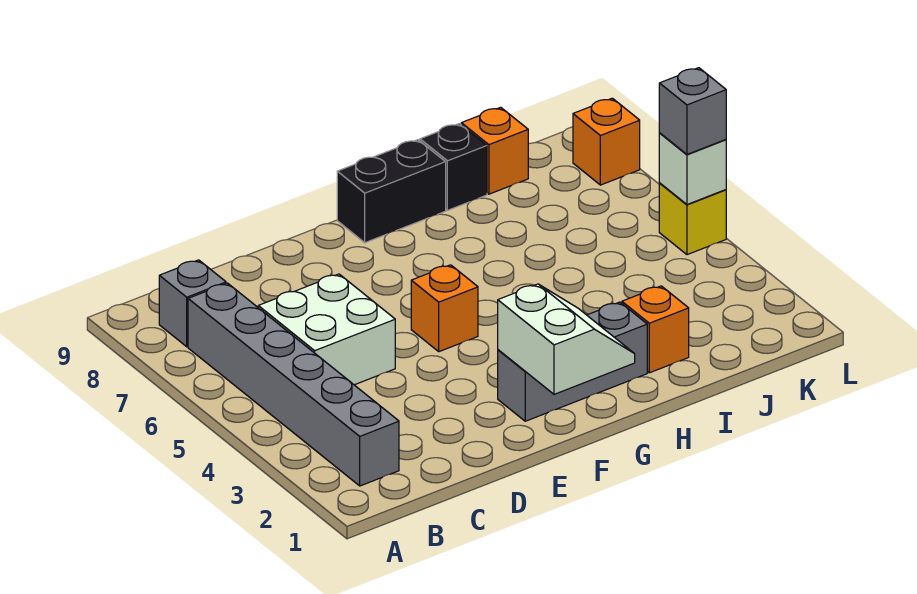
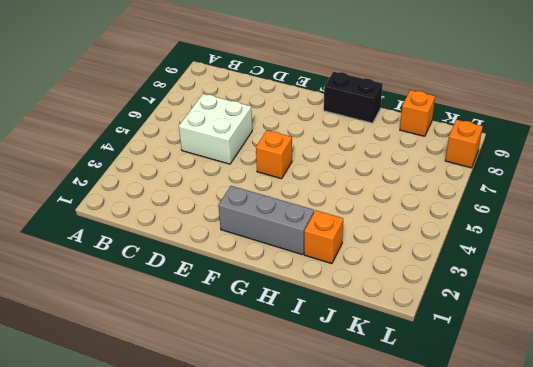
none -> grey 1x6 brick [188,283,399,486]
none -> grey 1x1 brick [159,260,226,347]
none -> black 1x1 brick [420,124,487,210]

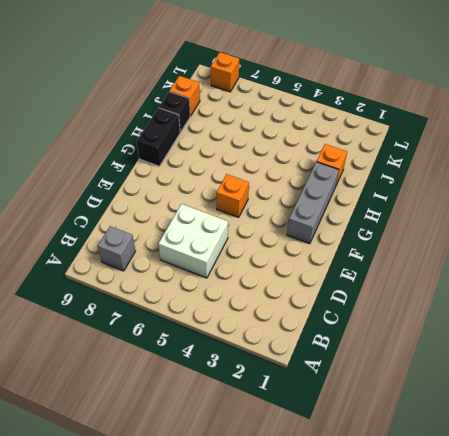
none -> grey 1x6 brick [188,283,399,486]
none -> yellow 1x1 brick [659,183,726,255]
none -> white 2x2 slope [498,284,635,394]

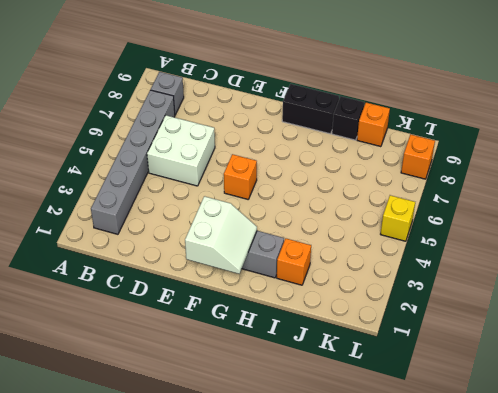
none -> white 1x1 brick [659,133,726,205]
none -> grey 1x1 brick [659,68,726,154]

